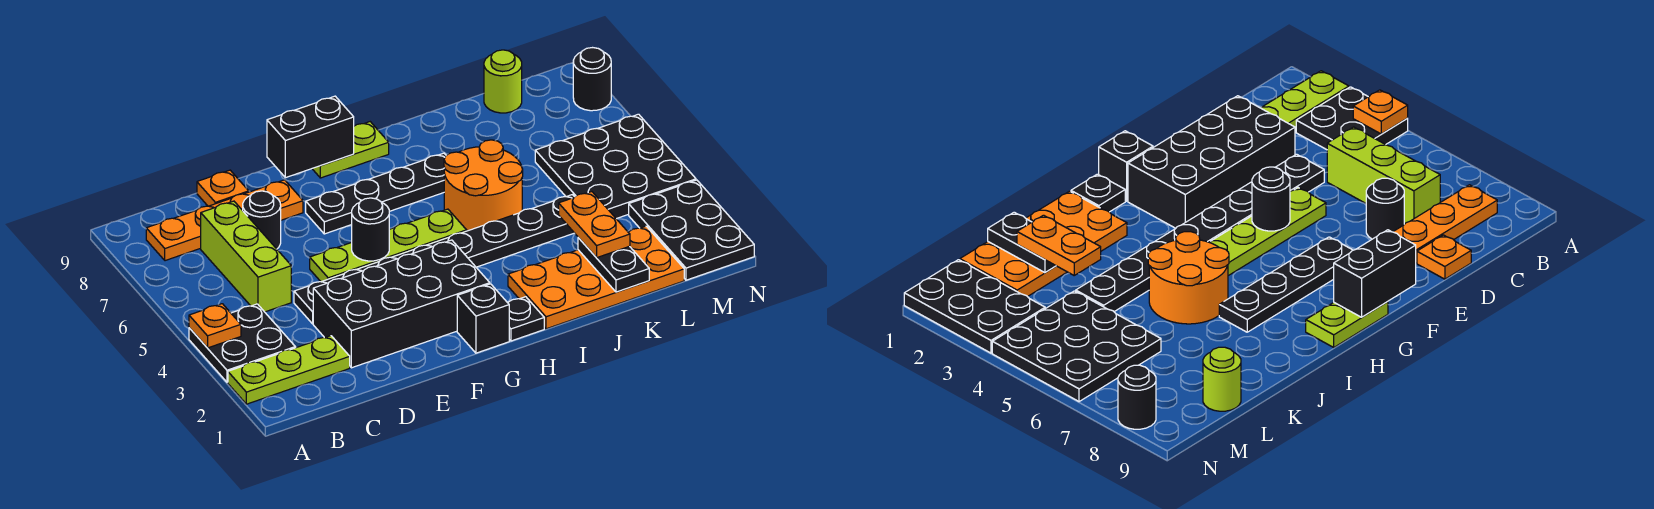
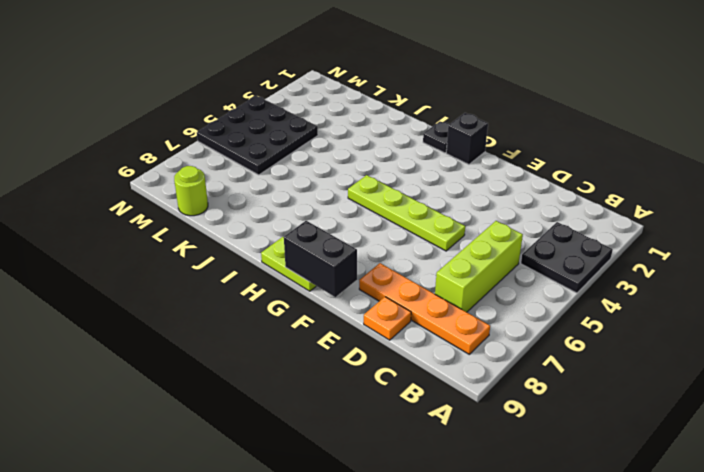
none -> lime 1x3 plate [228,336,350,404]
none -> black 2x4 brick [313,240,490,368]
none -> black 1x8 plate [294,195,574,324]

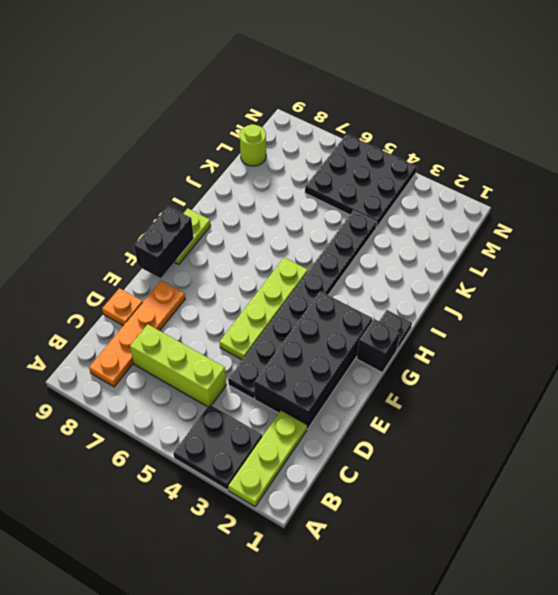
none -> black 1x1 round brick [243,191,281,249]
none -> black 1x4 plate [306,153,446,234]
none -> orange 2x4 plate [508,226,684,329]

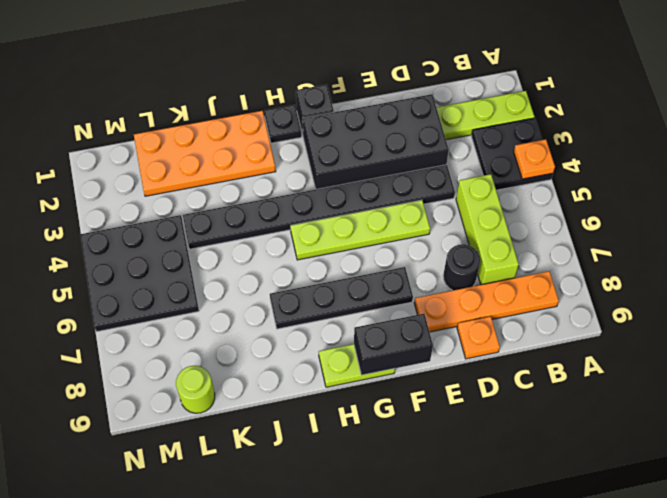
none -> orange 2x2 round brick [444,140,523,231]
none -> black 2x3 plate [629,180,754,280]
none -> black 1x1 round brick [573,48,611,111]

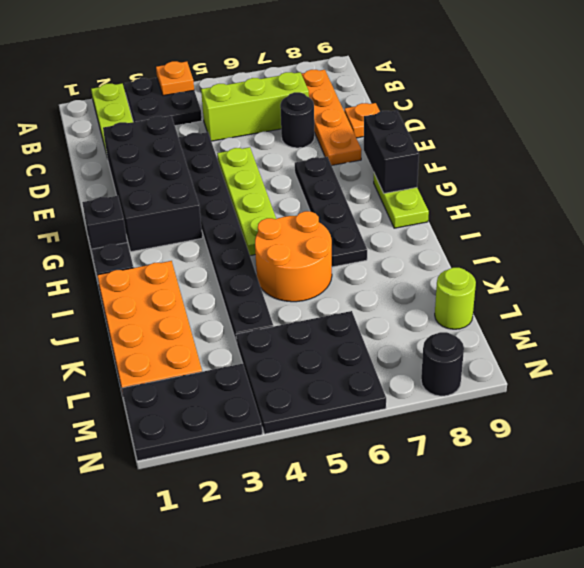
none -> black 1x1 round brick [352,198,389,261]
none -> black 1x2 plate [578,238,649,292]
none -> orange 1x2 plate [559,192,630,258]

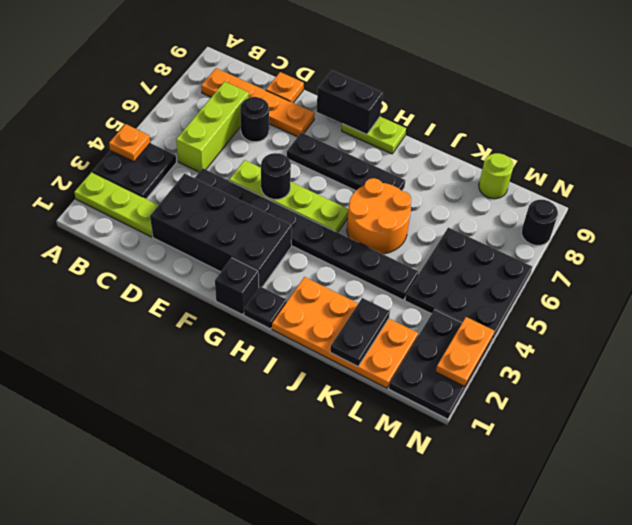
orange 1x2 plate [436,317,494,387] -> orange 1x2 plate moved to [559,192,630,258]

